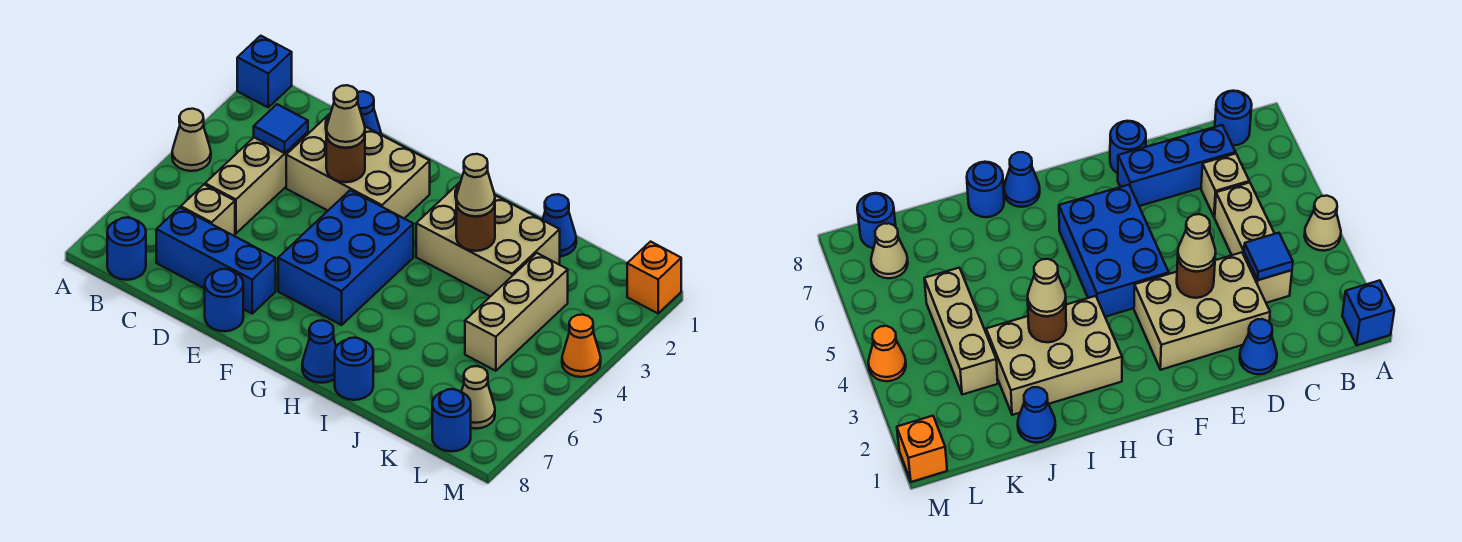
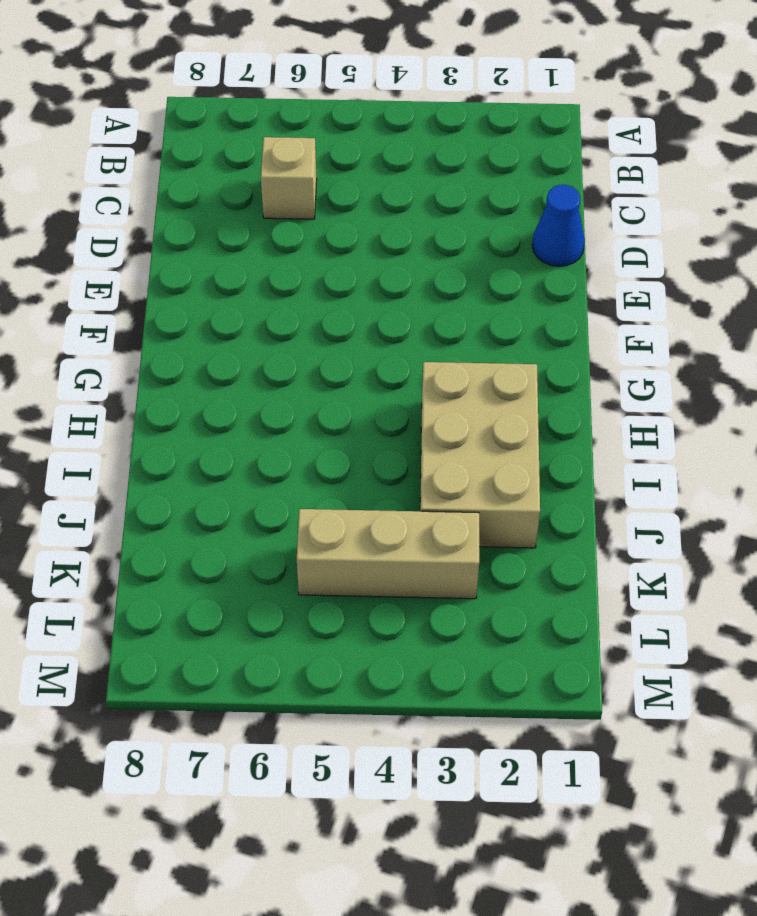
none -> blue 1x1 brick [237,36,292,107]
none -> tan 1x1 cone [172,109,211,171]
none -> blue 1x1 round brick [107,217,146,280]

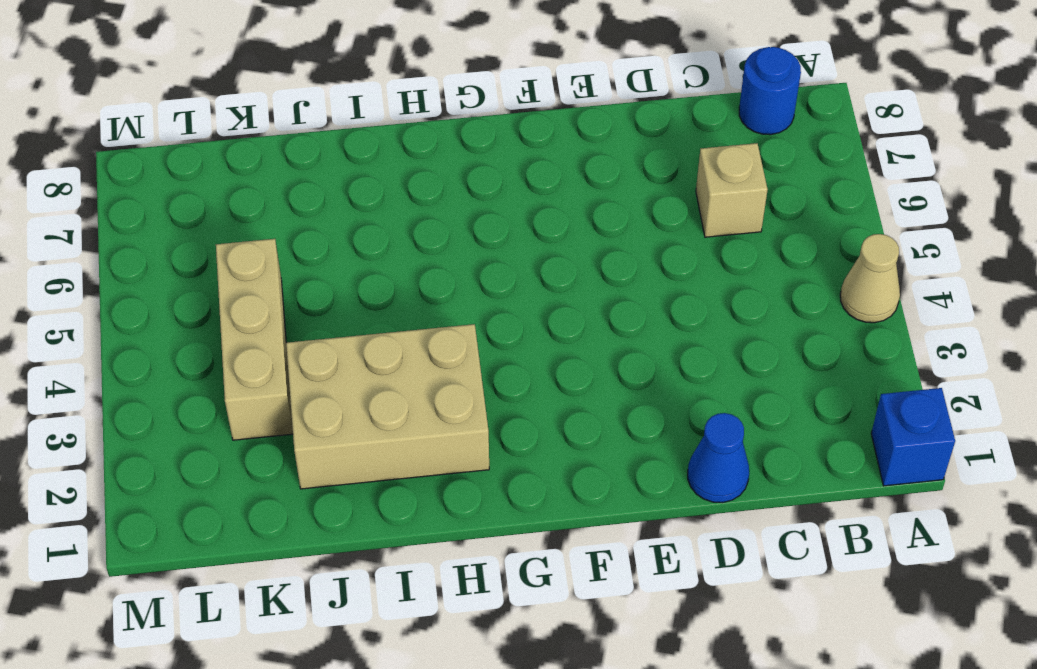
none -> tan 1x3 brick [205,132,308,233]
none -> blue 1x3 brick [156,207,276,313]
none -> tan 2x3 brick [286,113,430,218]

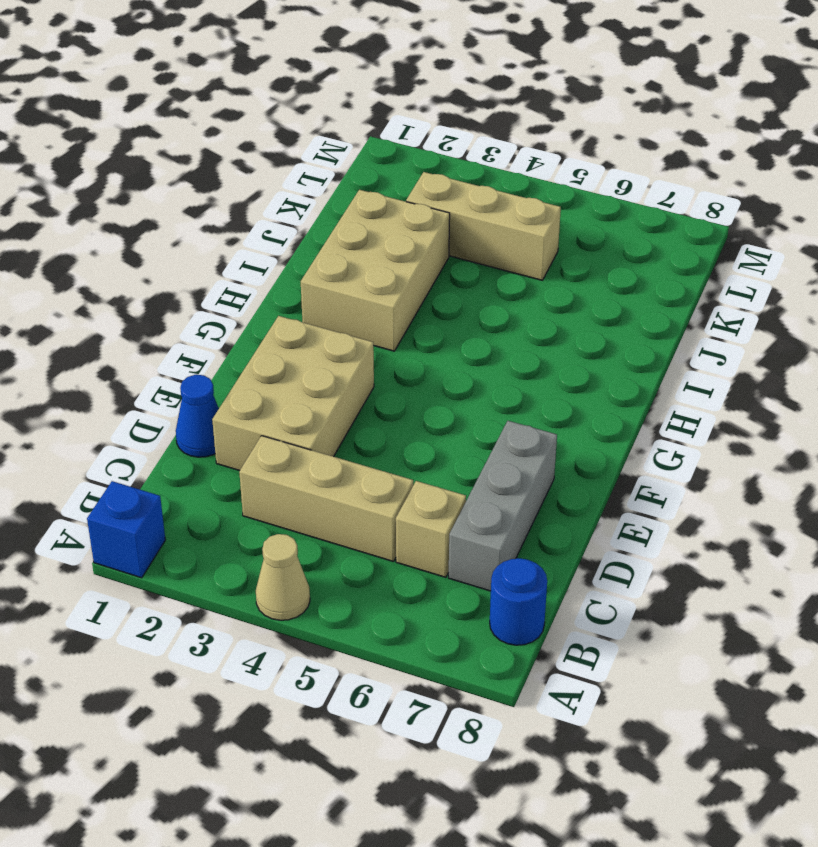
grey 1x3 brick [449,421,557,591] -> blue 1x3 brick [156,207,276,313]
none -> blue 1x1 round brick [205,269,243,331]
none -> blue 2x3 brick [278,190,413,325]
none -> blue 1x1 cone [302,320,336,383]

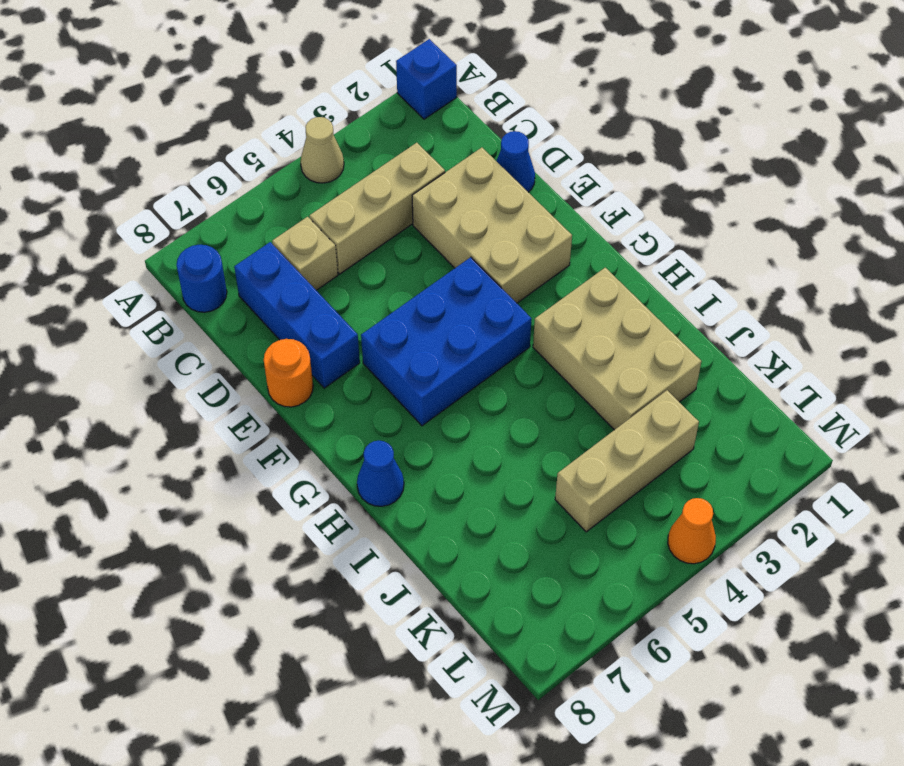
orange 1x1 round brick [264,339,313,407] -> blue 1x1 round brick [205,269,243,331]
none -> blue 1x1 round brick [335,338,373,400]
none -> blue 1x1 cone [543,194,576,256]
none -> tan 1x1 cone [462,366,495,429]

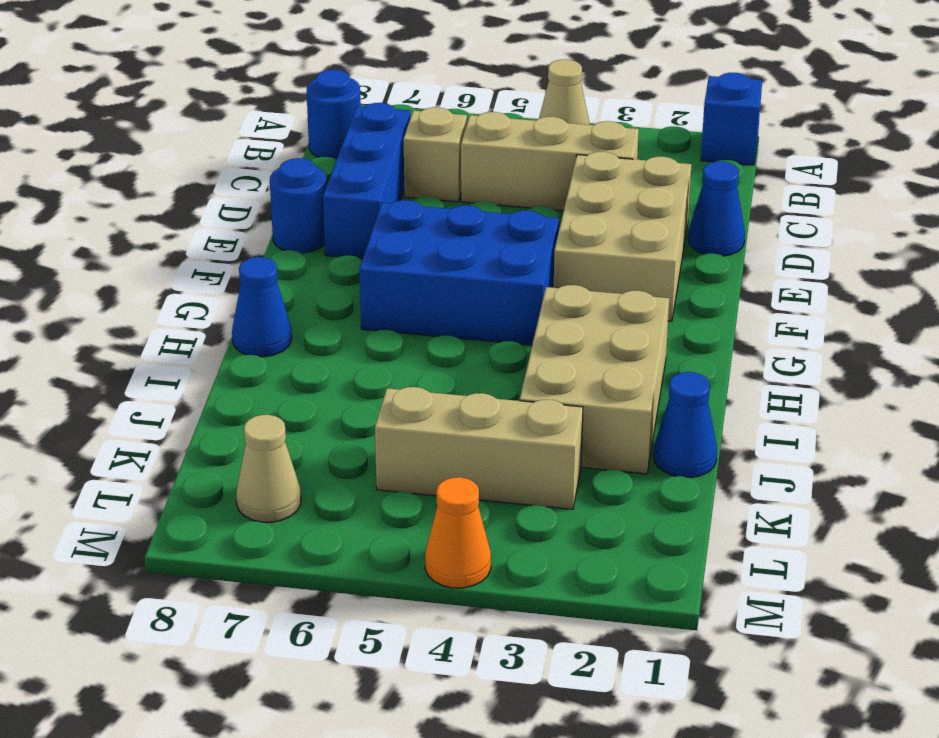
none -> blue 1x1 round brick [335,338,373,400]
none -> blue 1x1 round brick [432,389,471,451]
none -> orange 1x1 brick [627,242,681,313]

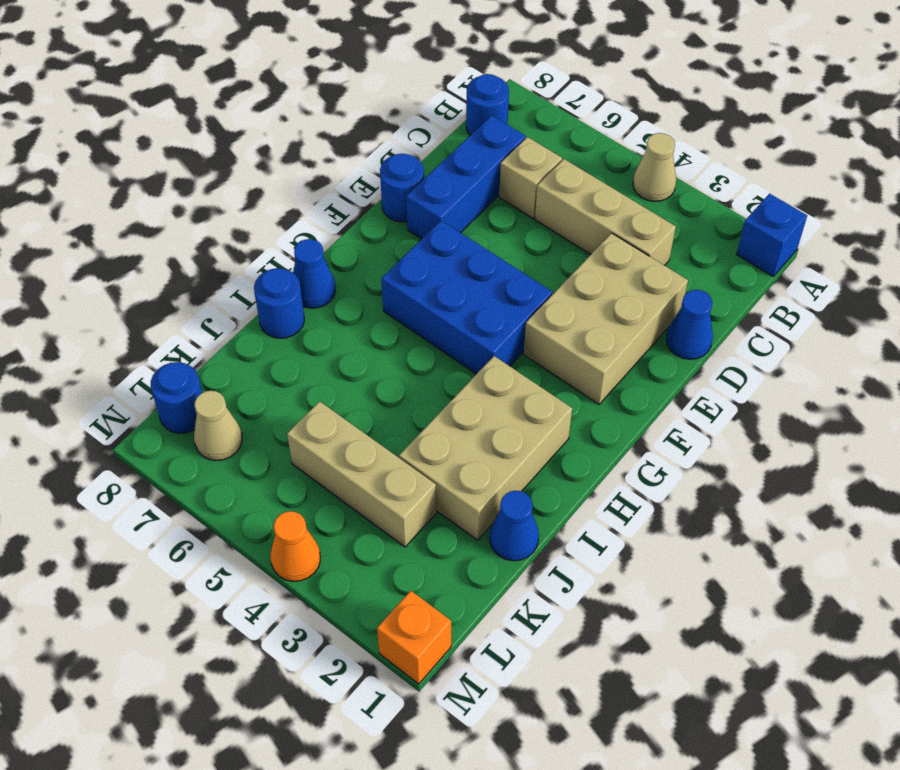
none -> blue 1x1 tile [254,104,308,153]
none -> brown 1x1 round brick [326,135,365,182]
none -> brown 1x1 round brick [456,204,495,251]

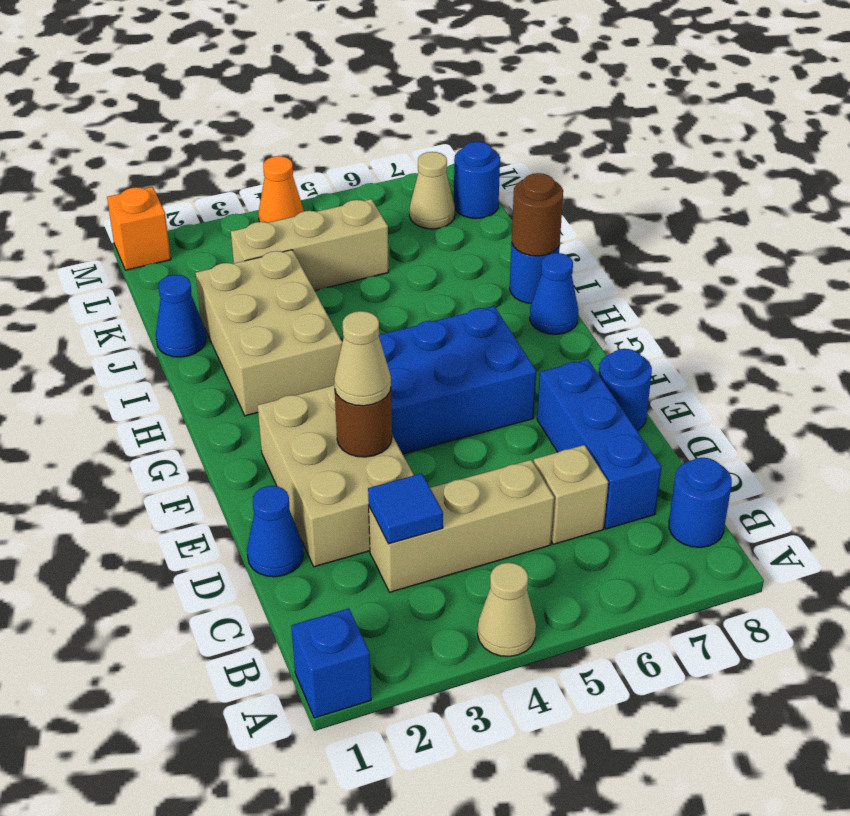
brown 1x1 round brick [512,173,563,256] -> brown 1x1 round brick moved to [456,204,495,251]
none -> tan 1x1 cone [456,154,495,216]

